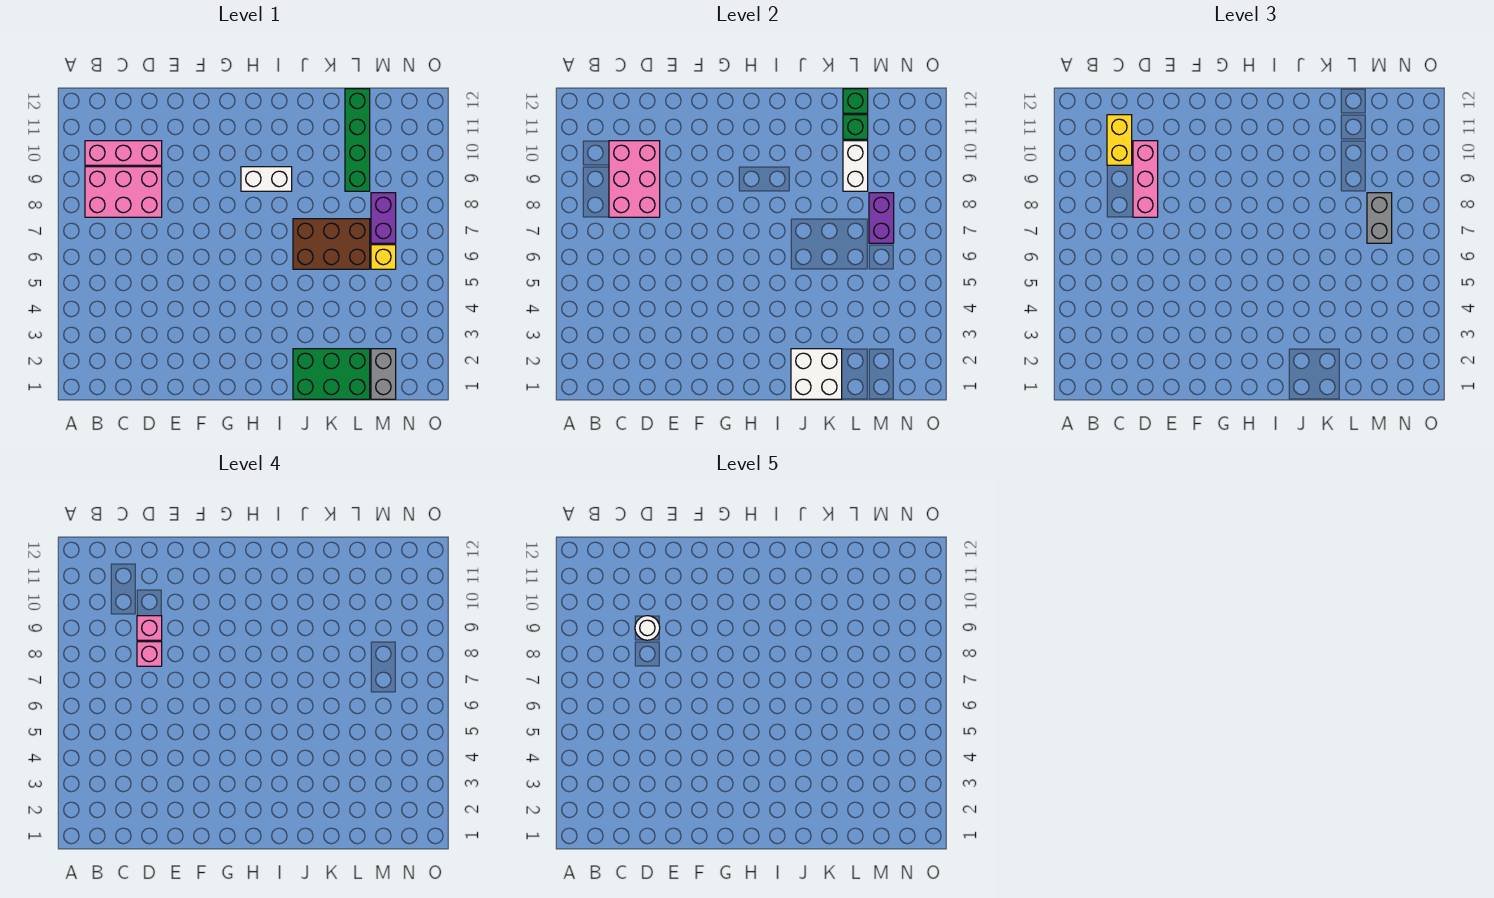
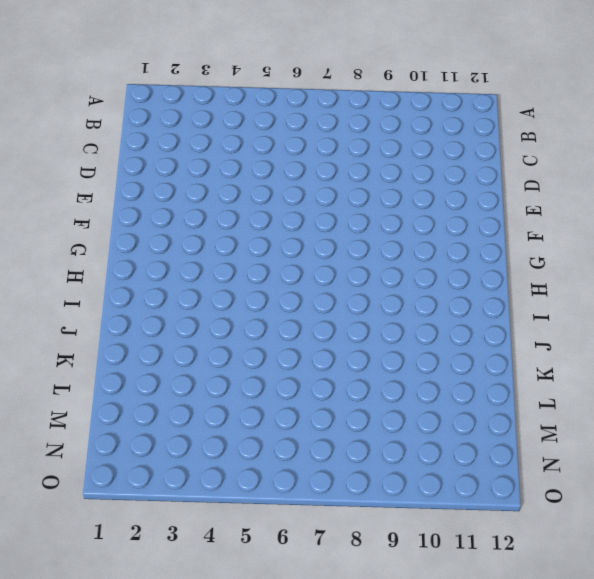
none -> pink 2x3 brick [85,167,162,217]
none -> pink 1x3 brick [85,141,162,165]
none -> white 1x2 brick [241,167,292,191]

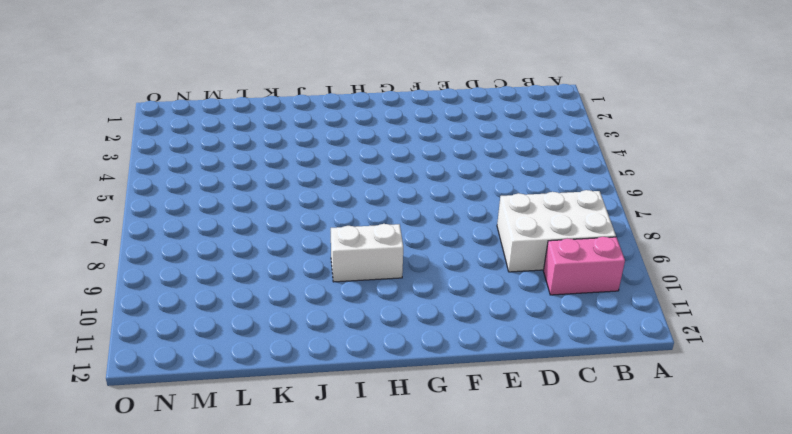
white 2x3 brick [497,190,616,272] -> pink 2x3 brick [85,167,162,217]
pink 1x2 brick [544,237,625,295] -> pink 1x3 brick [85,141,162,165]
none -> green 2x3 brick [293,349,370,399]
none -> brown 2x3 brick [293,219,370,269]
none -> green 1x4 brick [345,89,370,191]

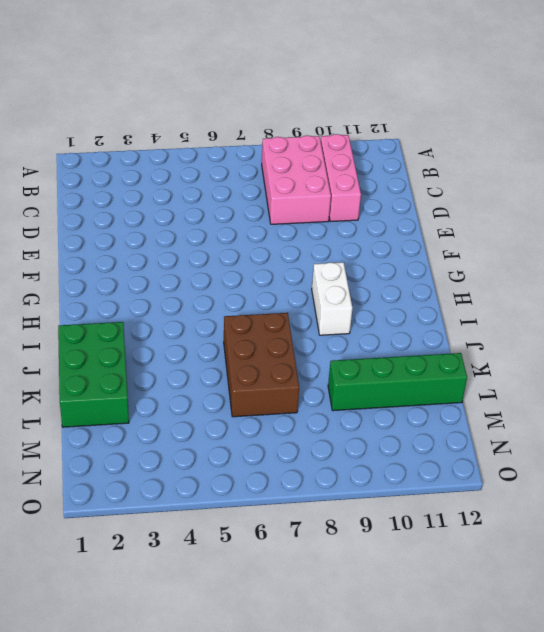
none -> grey 1x2 brick [371,349,396,399]
none -> yellow 1x1 brick [371,245,396,269]
none -> purple 1x2 brick [371,193,396,243]

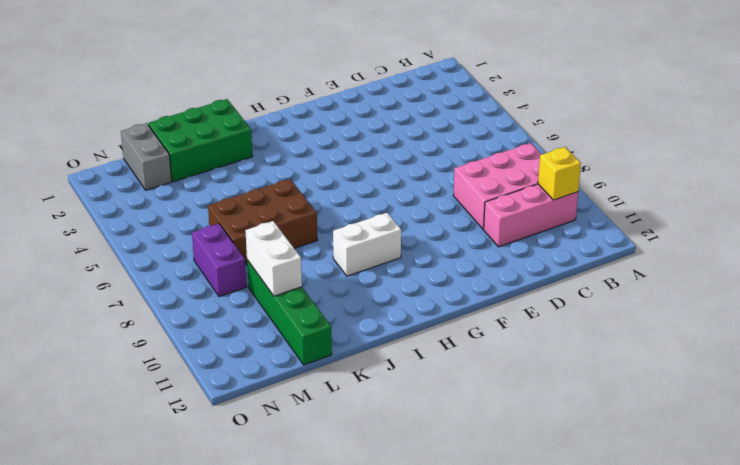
yellow 1x1 brick [538,147,581,200] -> yellow 1x1 brick moved to [371,245,396,269]
none -> pink 2x3 brick [609,141,660,217]
none -> white 2x2 brick [791,349,842,399]
none -> green 1x1 brick [843,115,868,139]

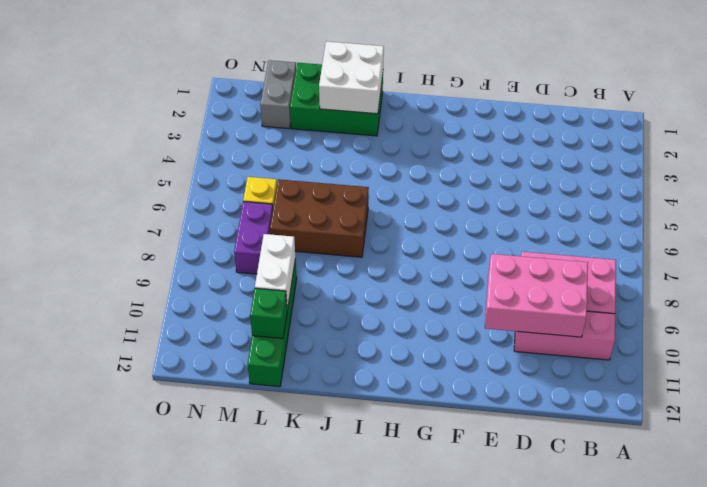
pink 2x3 brick [485,254,588,337] -> pink 2x3 brick turned to [609,141,660,217]
none -> white 1x2 brick [241,167,292,191]
none -> green 1x1 brick [843,89,868,113]
none -> purple 1x2 brick [869,193,894,243]

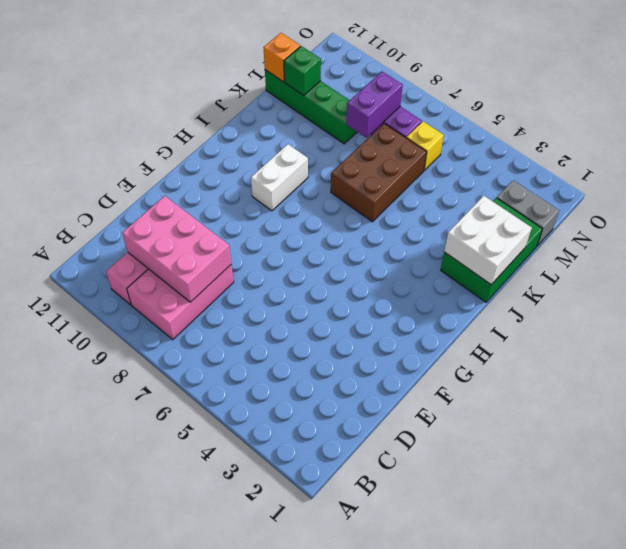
purple 1x2 brick [346,71,403,138] -> purple 1x2 brick turned to [869,193,894,243]
orange 1x1 brick [263,33,300,82] -> green 1x1 brick [843,89,868,113]
none -> white 1x2 brick [843,141,868,191]
none -> yellow 1x2 brick [1107,115,1132,165]
none -> pink 1x3 brick [1133,141,1158,217]

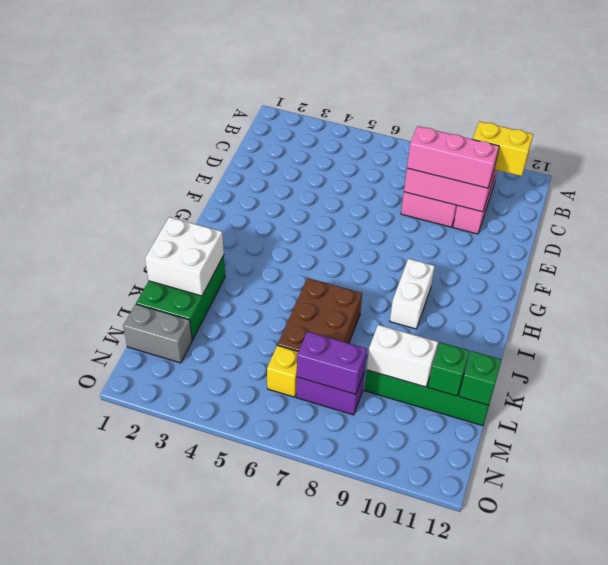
none -> grey 1x2 brick [1367,193,1392,243]
none -> pink 1x1 brick [137,642,162,666]
none -> pink 1x1 brick [137,616,162,640]

